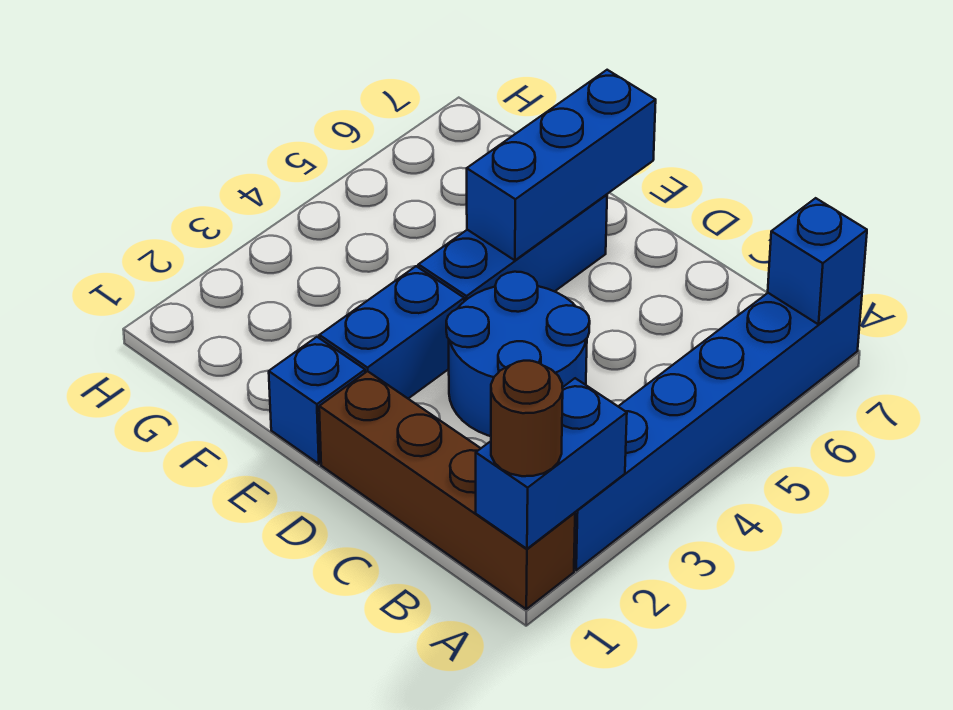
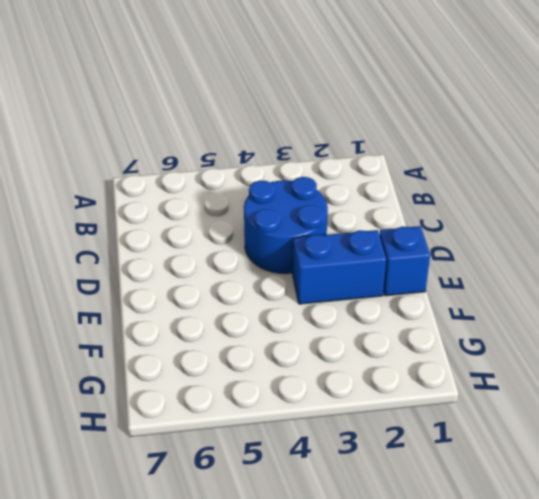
none -> brown 1x4 brick [319,371,575,609]
none -> blue 1x6 brick [574,292,862,570]

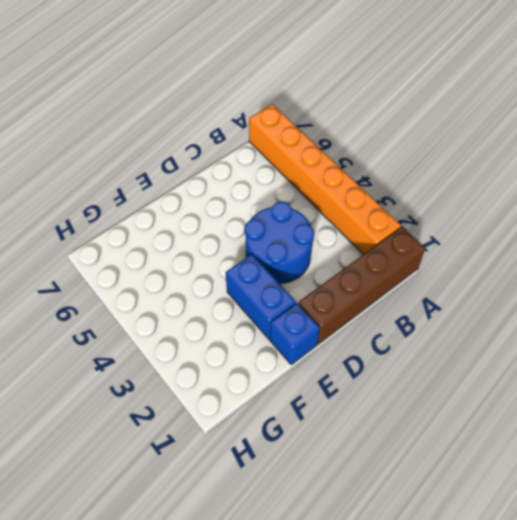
orange 1x6 brick [249,104,401,255] -> blue 1x6 brick [574,292,862,570]
none -> blue 1x3 brick [418,194,607,301]
none -> blue 1x2 brick [476,378,627,549]

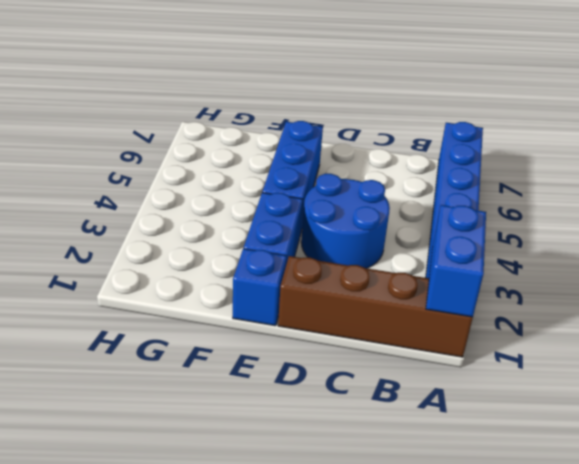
none -> blue 1x1 brick [768,198,867,324]
none -> blue 1x3 brick [467,70,656,260]

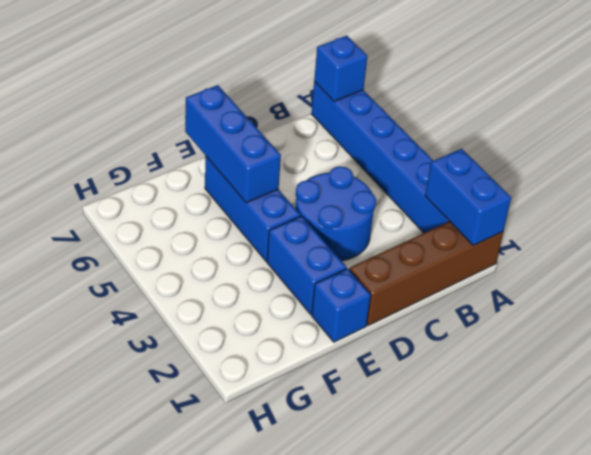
none -> brown 1x1 round brick [491,361,563,476]

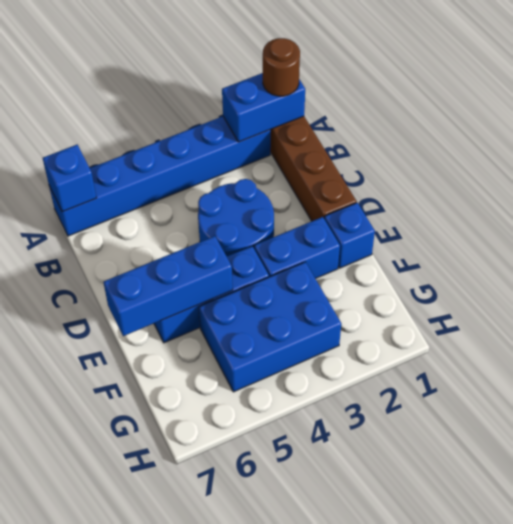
blue 2x3 brick [199,262,341,392] -> none

